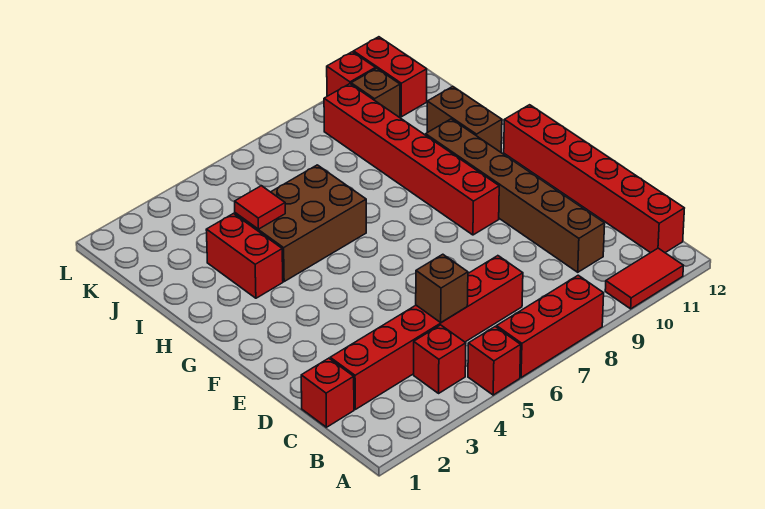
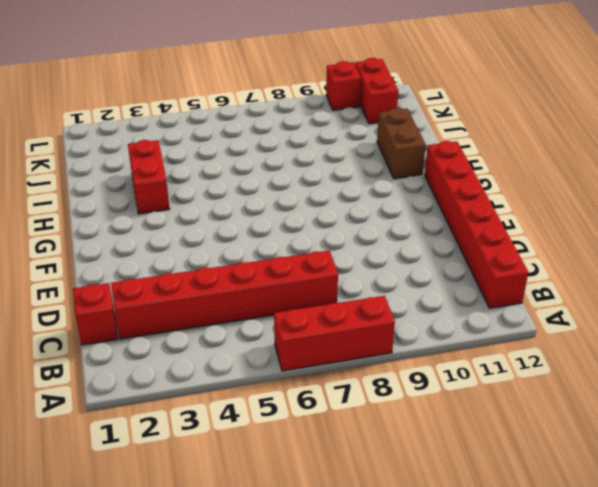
none -> red 1x1 brick [468,327,521,395]
none -> red 1x2 tile [605,248,683,309]
none -> red 1x1 brick [414,325,466,393]

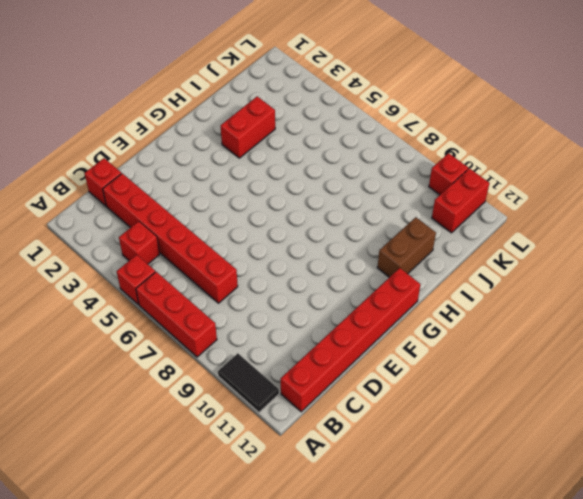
black 1x2 tile [218,353,279,412] -> red 1x2 tile [605,248,683,309]
none -> brown 1x6 brick [426,119,605,272]
none -> red 1x6 brick [324,84,499,235]
none -> brown 2x3 brick [235,165,366,281]

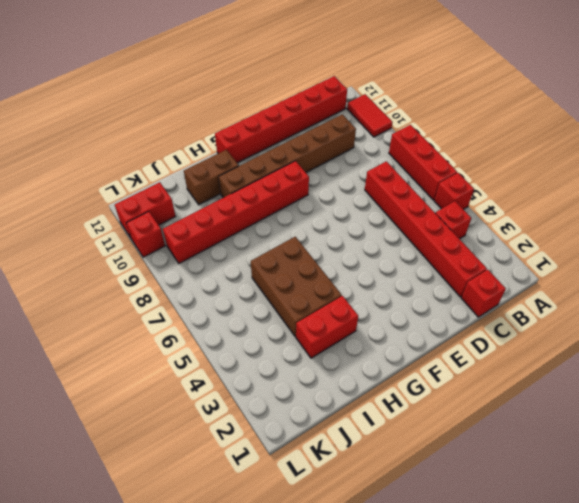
none -> brown 1x1 brick [351,68,400,118]
none -> brown 1x1 brick [416,254,468,322]
none -> red 1x1 tile [235,186,285,229]

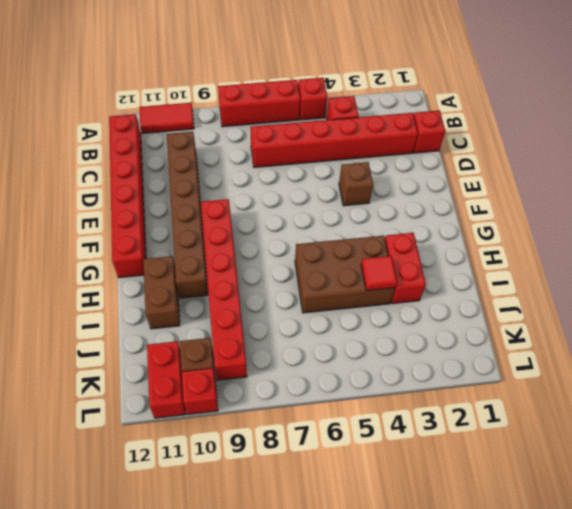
brown 1x1 brick [339,162,373,206] -> brown 1x1 brick moved to [416,254,468,322]

